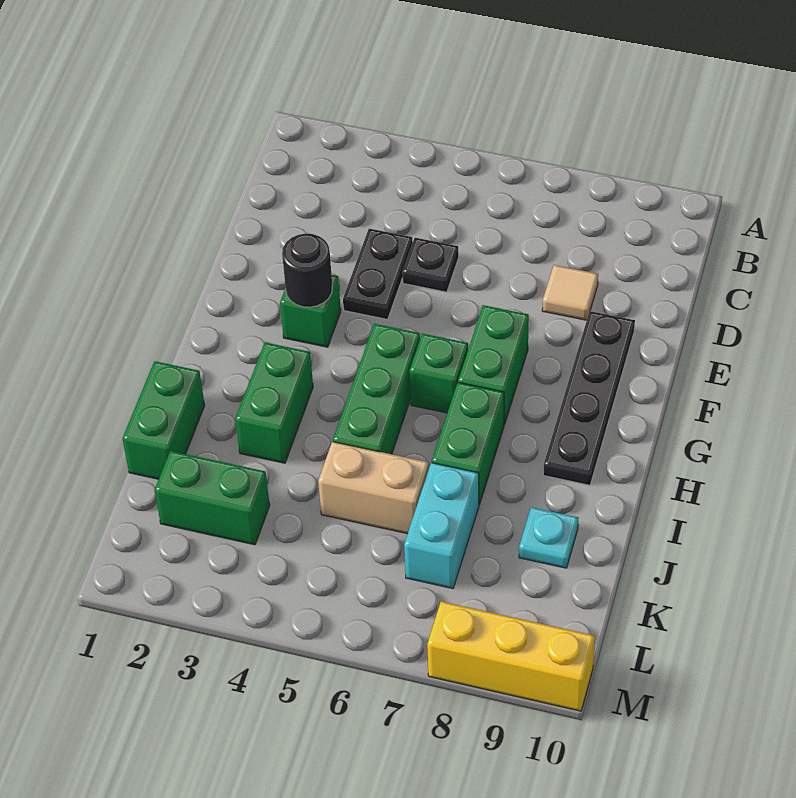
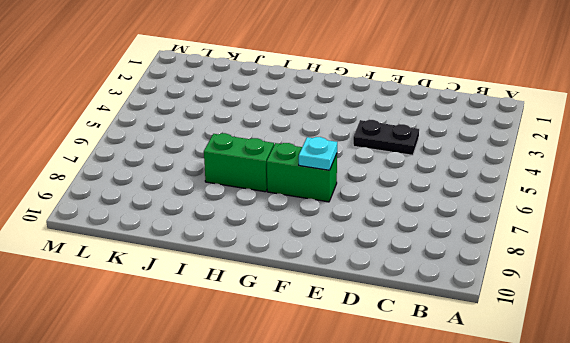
cyan 1x1 plate [299,137,337,170] -> cyan 1x1 plate moved to [519,507,578,568]
none -> black 1x1 plate [402,238,459,292]
none -> tan 1x1 tile [542,265,598,320]
none -> black 1x4 plate [543,311,635,485]

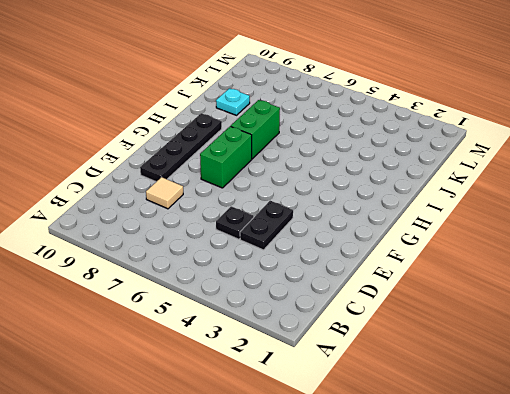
none -> green 1x1 brick [280,275,341,347]
none -> green 1x3 brick [333,324,420,454]
none -> green 1x1 brick [409,334,468,413]

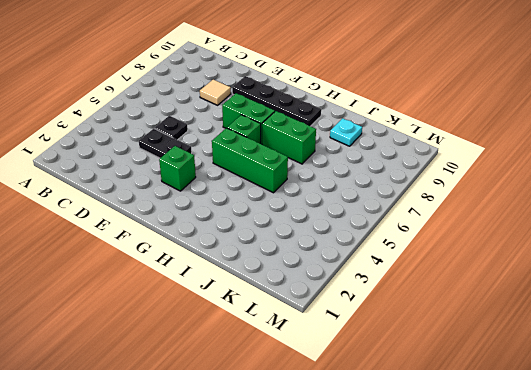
none -> green 1x2 brick [235,343,313,463]
none -> green 1x2 brick [123,361,205,479]
none -> tan 1x2 brick [318,442,429,534]

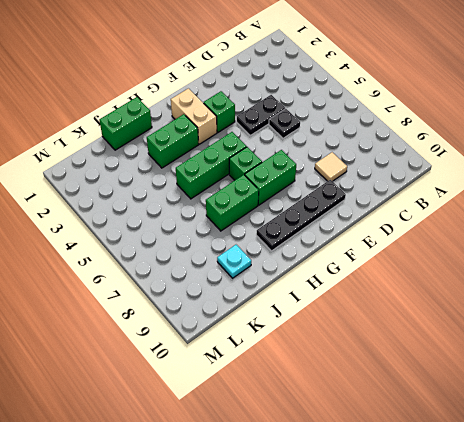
tan 1x2 brick [171,88,217,144] -> tan 1x2 brick moved to [318,442,429,534]
none -> cyan 1x2 brick [404,463,479,588]
none -> green 1x2 brick [155,451,270,545]
none -> yellow 1x3 brick [427,602,595,711]

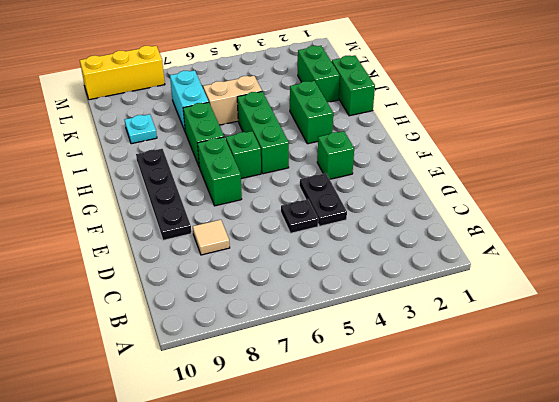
green 1x2 brick [298,46,340,102] -> green 1x2 brick turned to [155,451,270,545]
none -> black 1x1 round brick [282,234,332,307]

